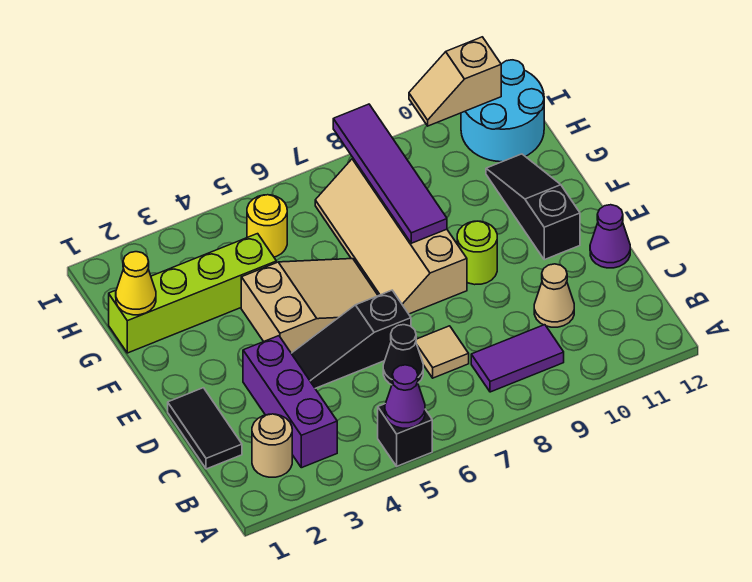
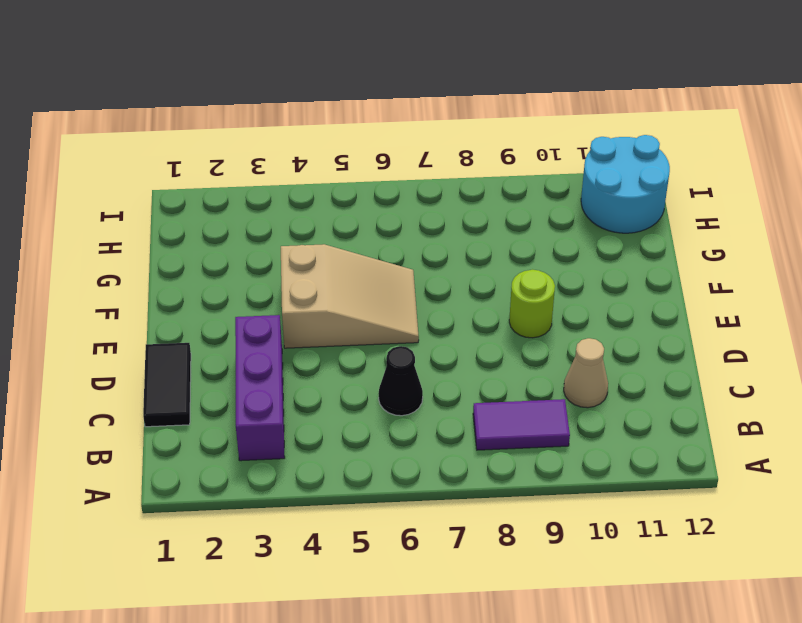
none -> black 1x1 brick [378,404,432,466]
none -> tan 1x1 round brick [252,414,292,477]
none -> tan 1x1 tile [416,326,469,378]

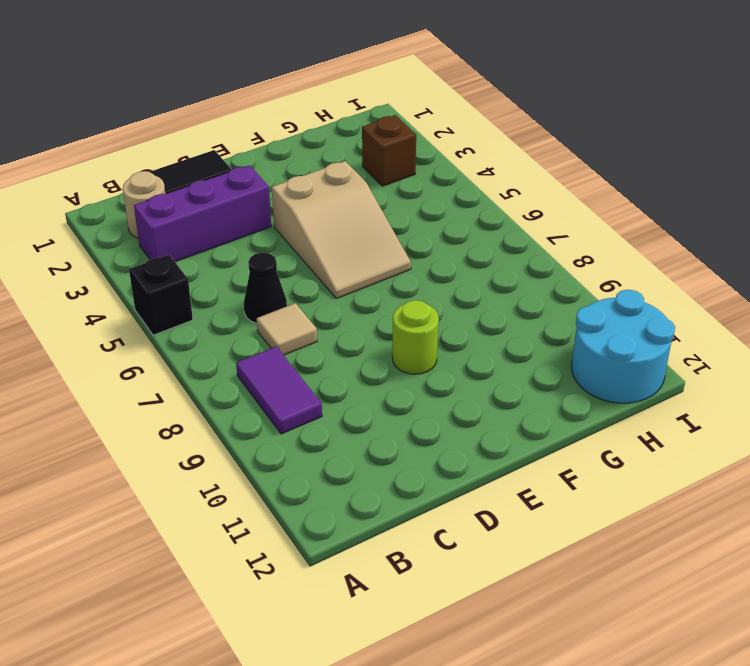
brown 1x1 brick [362,115,416,186] -> none
none -> tan 1x1 cone [534,264,574,327]
none -> black 1x3 slope [291,290,411,388]
none -> purple 1x1 cone [590,205,630,268]

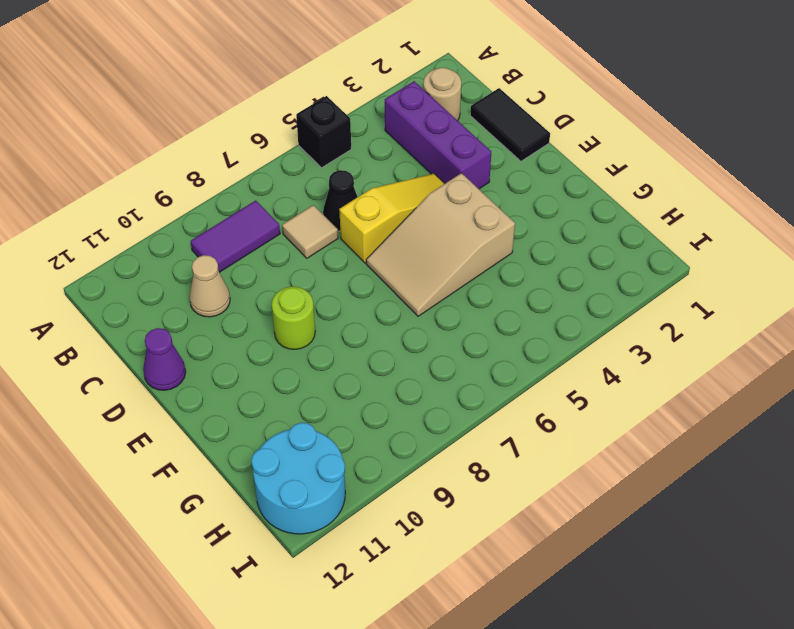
yellow 1x3 slope [339,174,445,263] -> black 1x3 slope [291,290,411,388]
none -> tan 2x4 slope [315,159,467,314]
none -> black 1x3 slope [486,154,580,260]
none -> lime 1x4 brick [109,234,276,353]

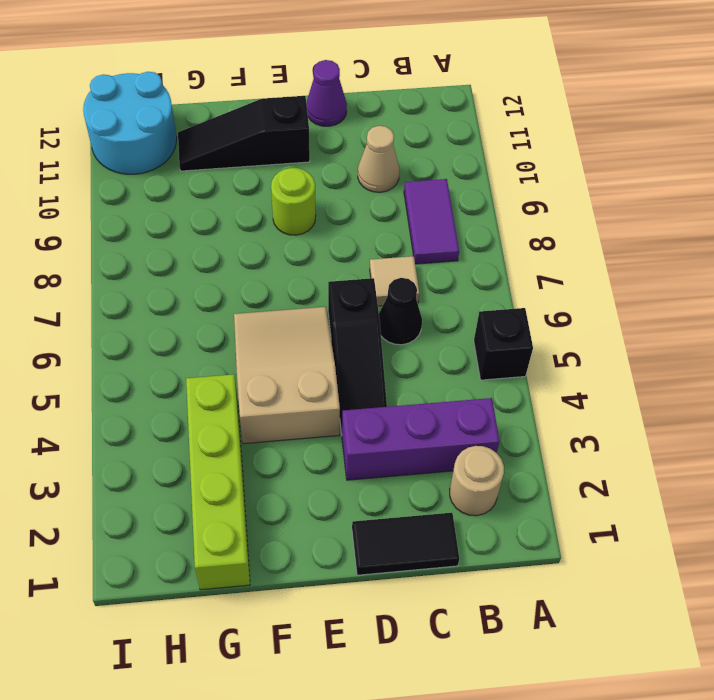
none -> tan 2x4 slope [315,159,467,314]
none -> yellow 1x1 round brick [247,195,287,257]
none -> purple 1x1 cone [385,365,425,428]

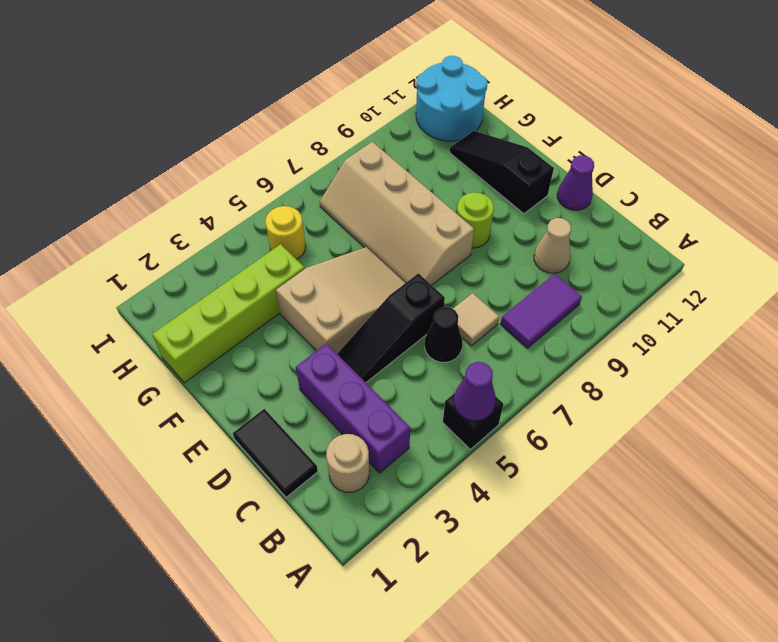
none -> purple 1x4 tile [333,104,447,243]
none -> yellow 1x1 cone [116,252,156,315]
none -> tan 1x2 slope [409,37,501,126]

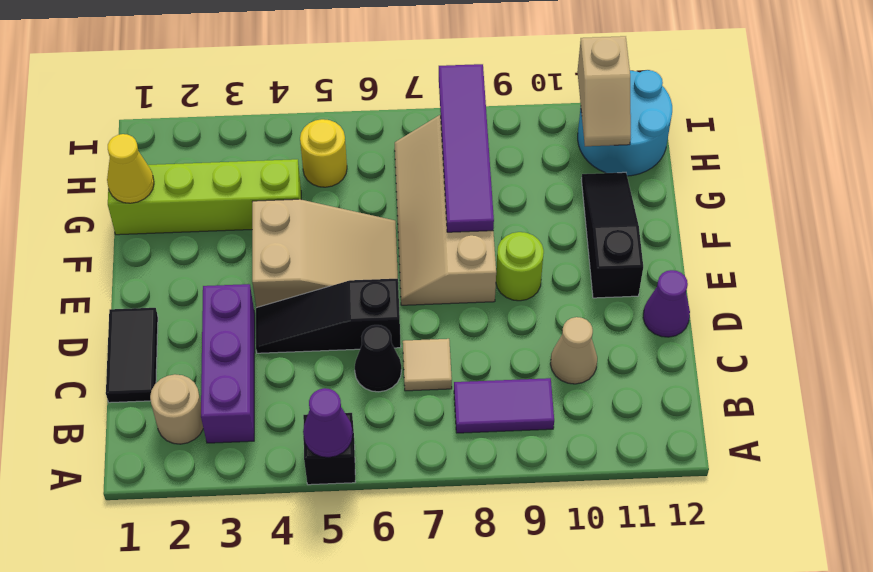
tan 1x2 slope [577,36,631,146] -> tan 1x2 slope turned to [409,37,501,126]

